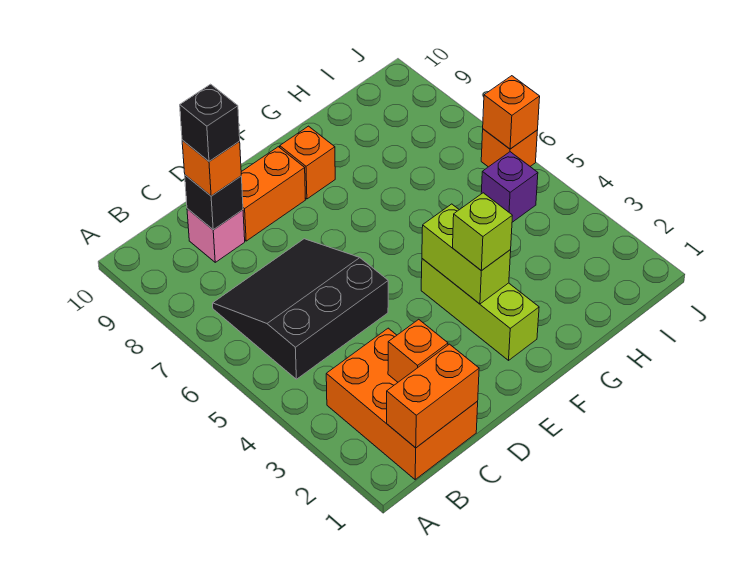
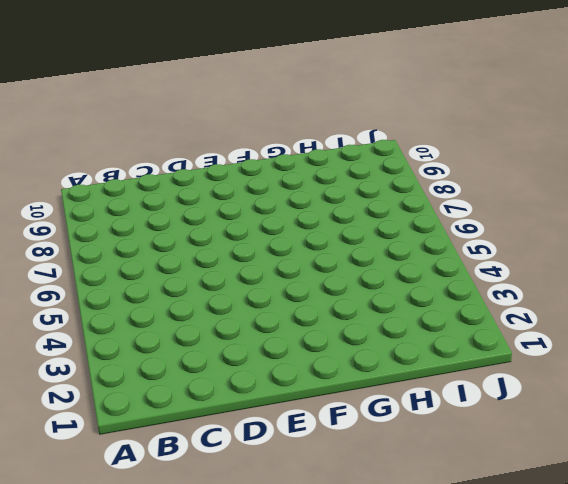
none -> orange 2x3 brick [326,328,478,480]
none -> black 3x3 slope [213,239,388,379]
none -> pink 1x1 brick [187,209,245,262]

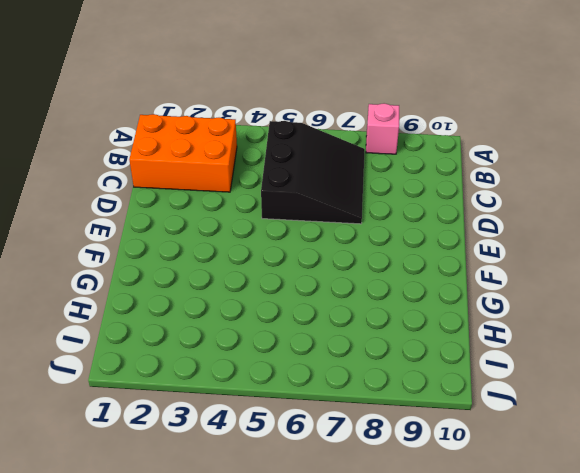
pink 1x1 brick [366,103,399,154] -> pink 1x1 brick moved to [187,209,245,262]
none -> orange 1x2 brick [241,147,305,241]
none -> lime 1x3 brick [421,259,539,360]
none -> orange 1x1 brick [280,126,335,199]

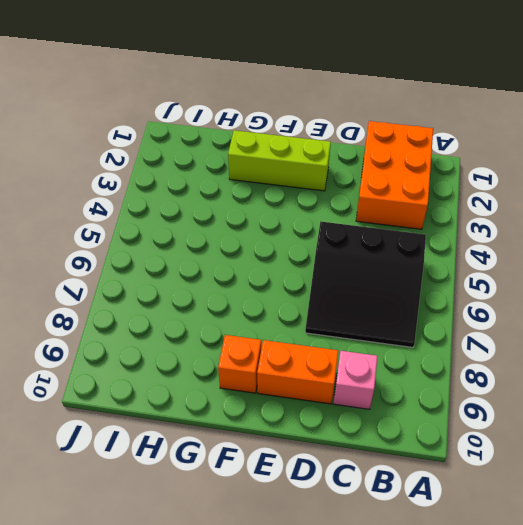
lime 1x3 brick [228,130,331,191] -> lime 1x3 brick turned to [421,259,539,360]
none -> purple 1x1 brick [481,152,538,222]
none -> orange 1x1 brick [481,129,538,167]
none -> orange 1x2 brick [387,344,479,448]

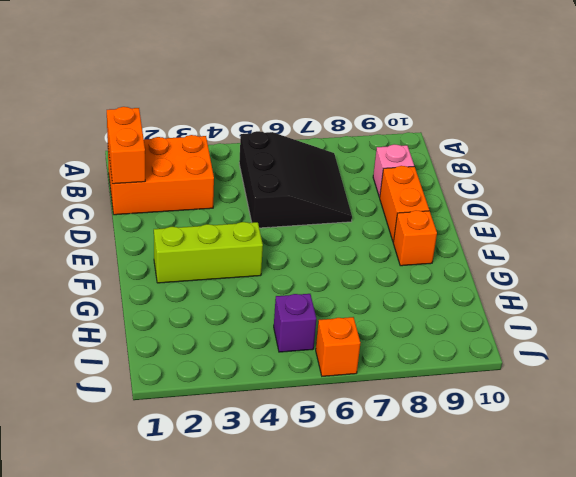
none -> orange 1x1 brick [388,319,448,382]
none -> black 1x1 brick [185,175,243,230]
none -> lime 1x2 brick [422,204,511,304]

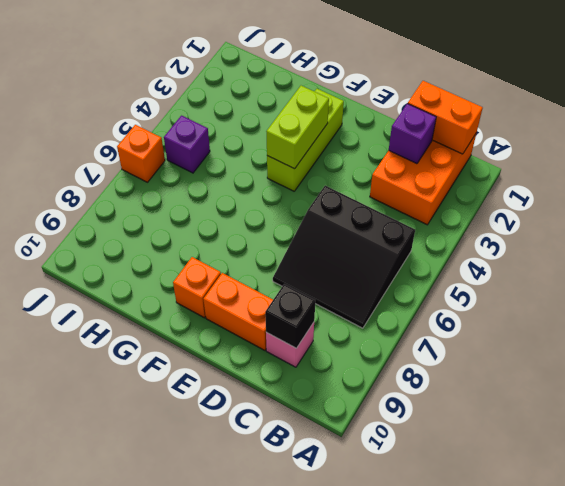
purple 1x1 brick [389,103,436,164] -> orange 1x1 brick [388,319,448,382]
none -> orange 1x1 brick [483,76,540,149]
none -> orange 1x1 brick [182,140,241,196]
none -> lime 1x1 brick [453,193,512,270]

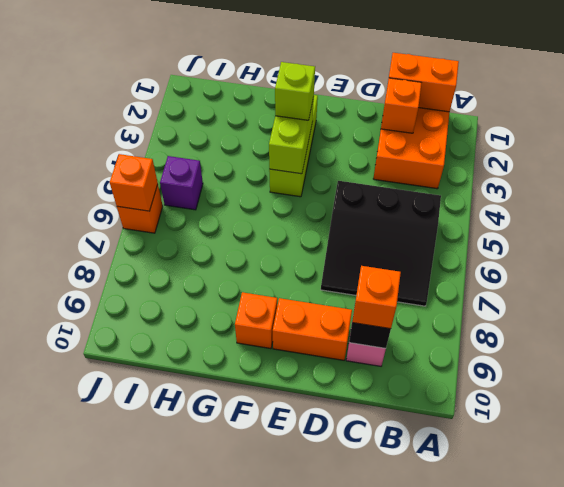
none -> black 1x1 brick [180,84,240,161]

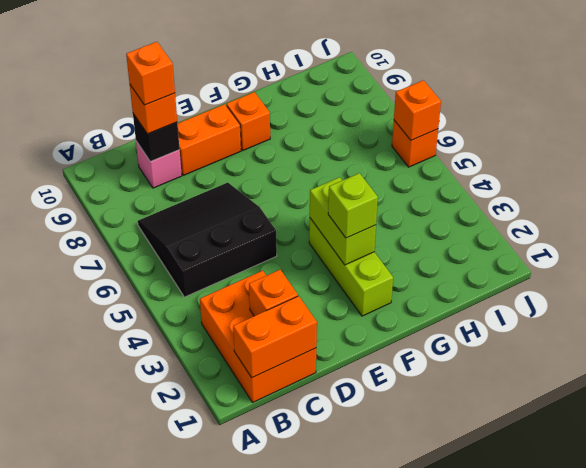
orange 1x1 brick [126,42,175,105] -> black 1x1 brick [180,84,240,161]
none -> purple 1x1 brick [481,152,538,222]

